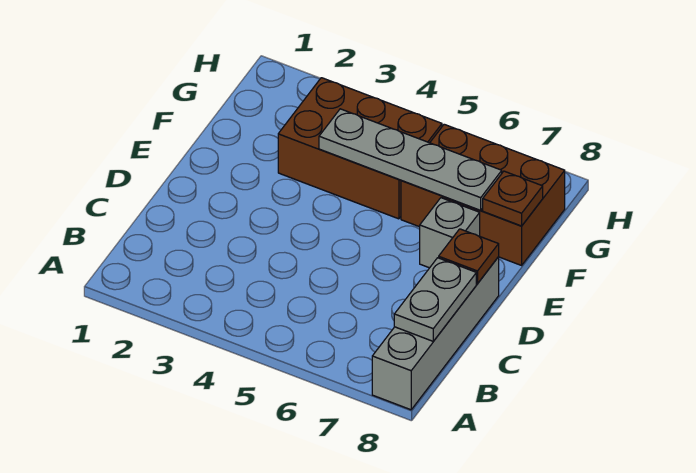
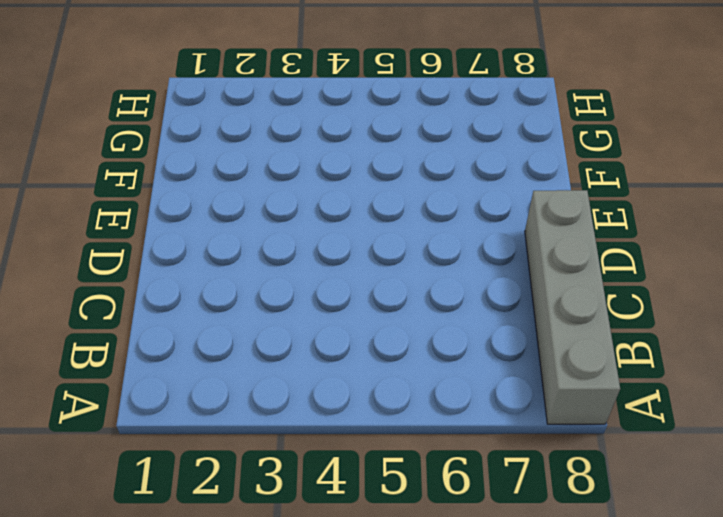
none -> grey 1x1 brick [420,198,480,268]
none -> brown 2x3 brick [278,78,442,219]

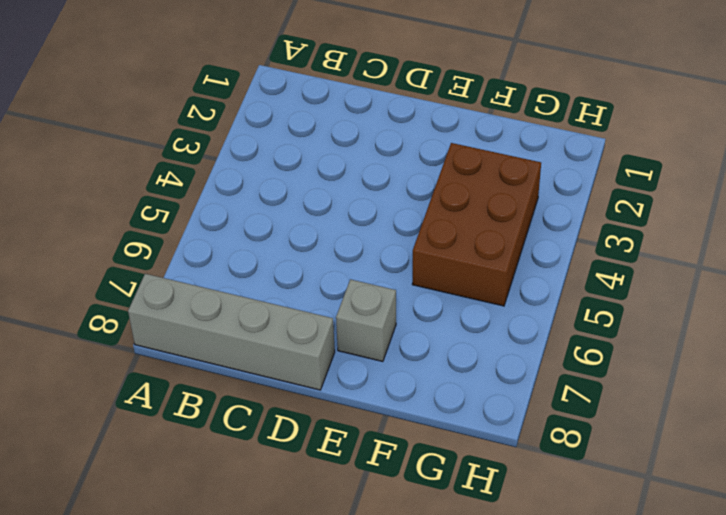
none -> brown 2x3 brick [401,124,565,265]
none -> grey 1x2 plate [394,258,476,341]

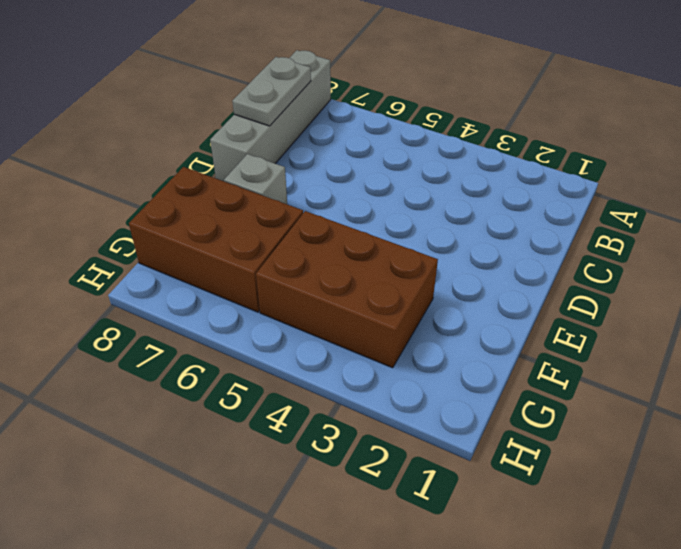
none -> brown 1x1 plate [439,229,499,284]
none -> grey 1x4 plate [319,109,502,210]

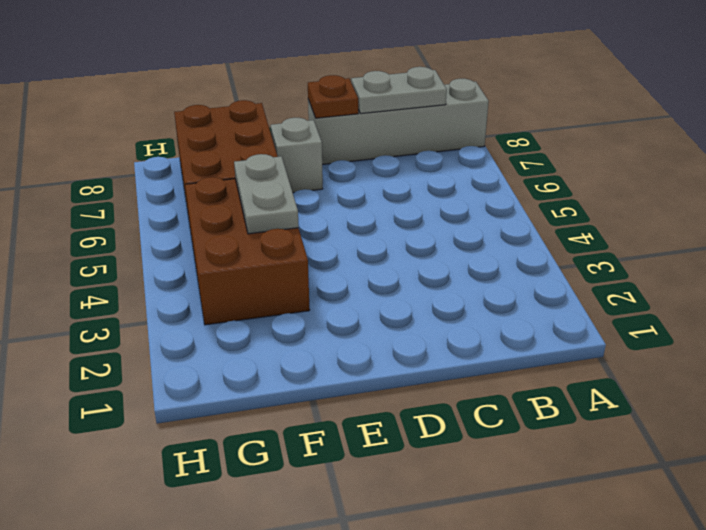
grey 1x2 plate [234,154,299,234] -> grey 1x4 plate [319,109,502,210]
none -> brown 1x1 plate [483,171,543,226]

